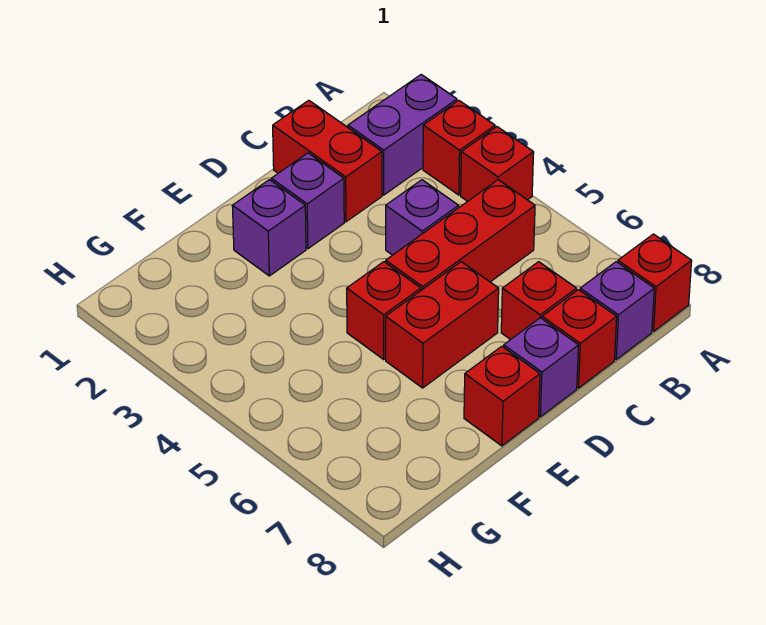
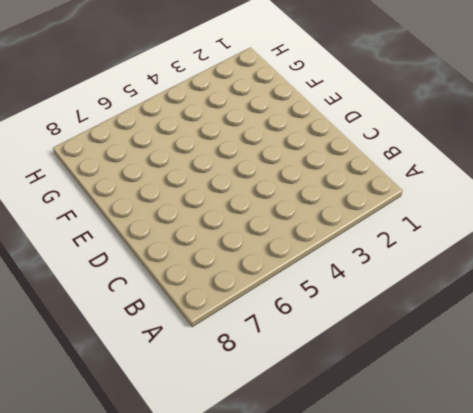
none -> purple 1x2 brick [348,75,457,195]
none -> red 1x1 brick [423,100,495,195]
none -> red 1x1 brick [461,127,534,201]

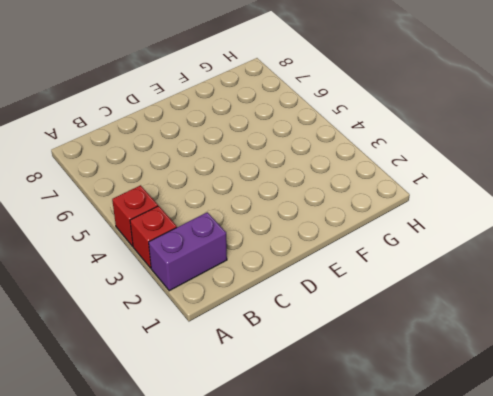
none -> red 1x1 brick [618,234,692,331]
none -> red 1x3 brick [386,180,535,290]
none -> purple 1x1 brick [580,262,654,359]

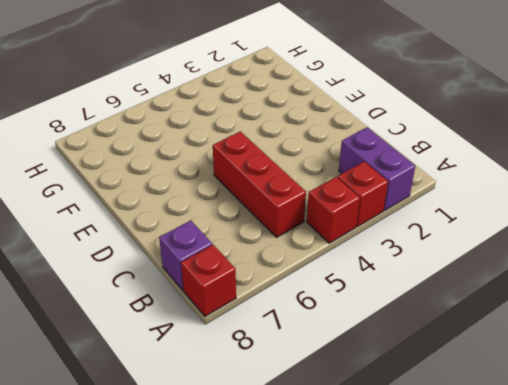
none -> red 1x2 brick [273,100,382,222]
none -> purple 1x1 brick [386,180,459,255]
none -> red 1x1 brick [501,262,576,340]

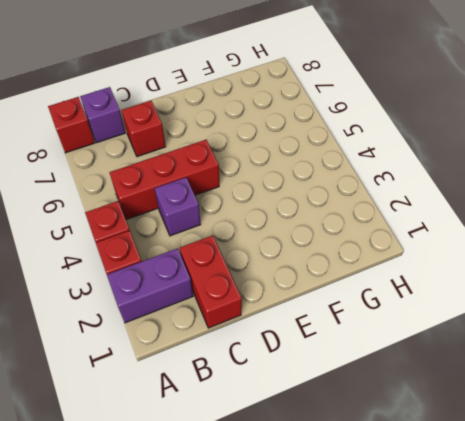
none -> red 1x1 brick [542,290,617,388]
none -> purple 1x1 brick [271,153,344,249]
none -> red 1x2 brick [386,262,499,388]

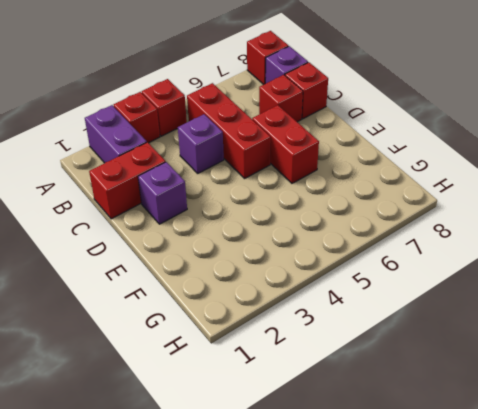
none -> purple 1x1 brick [504,318,579,417]
none -> purple 1x1 brick [232,180,306,276]
none -> red 1x1 brick [347,262,421,359]

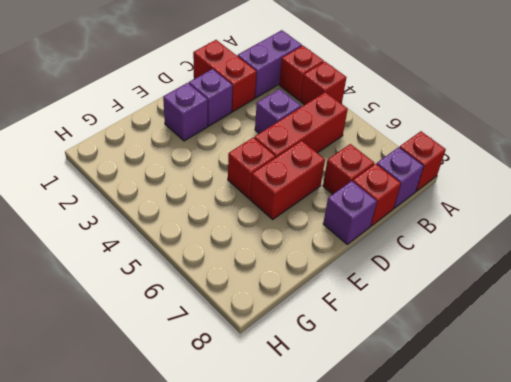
none -> red 1x1 brick [464,346,540,446]

